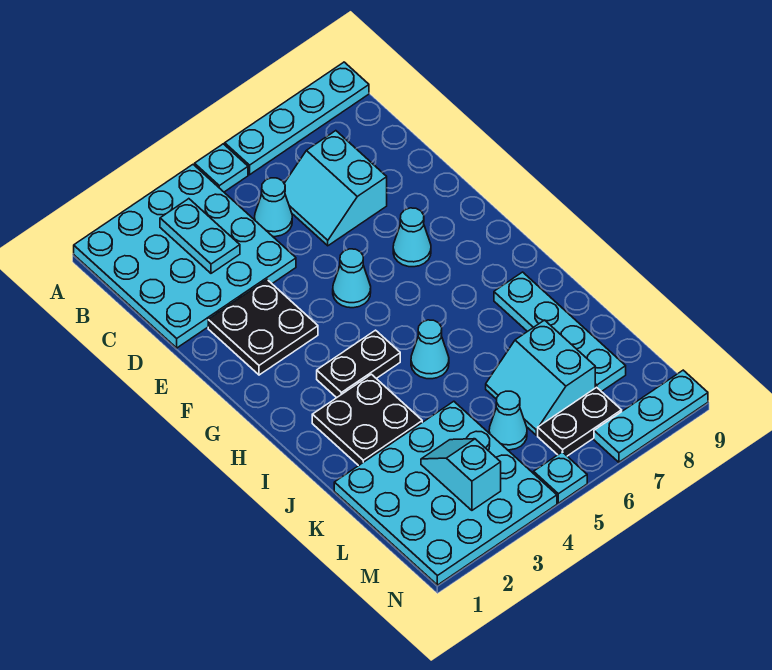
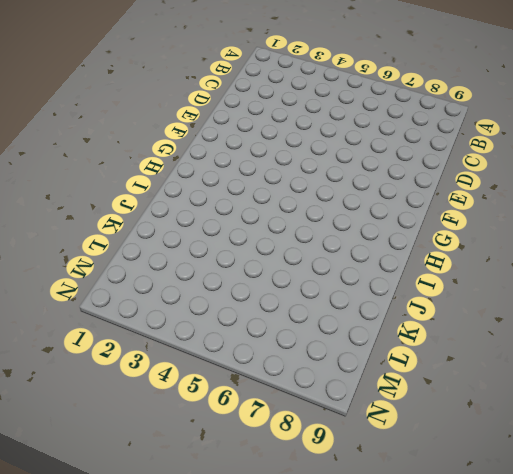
none -> cyan 4x4 plate [74,165,296,348]
none -> cyan 1x1 plate [195,144,248,192]
none -> cyan 1x4 plate [225,62,369,175]

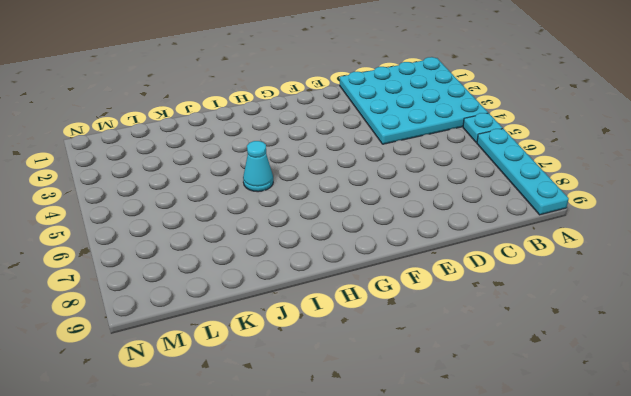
none -> cyan 1x1 cone [255,178,292,237]
none -> cyan 2x2 slope [284,131,387,246]
none -> black 2x2 plate [208,280,318,375]

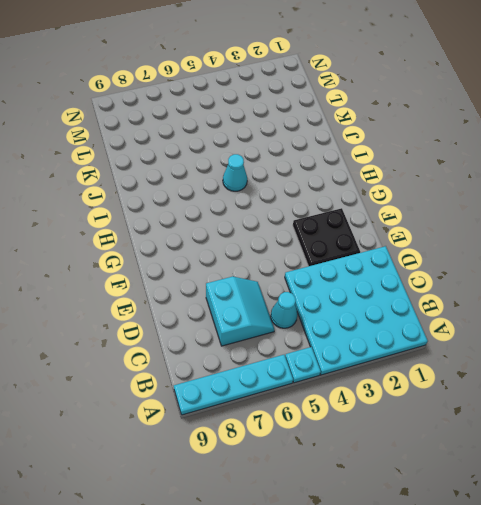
none -> cyan 1x1 cone [333,249,371,308]
none -> cyan 1x1 cone [393,208,431,267]
none -> black 1x2 plate [317,330,400,398]

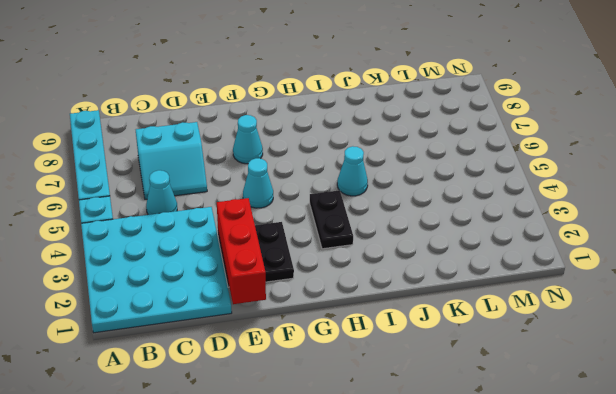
red 1x3 brick [217,198,266,304] -> none
none -> black 2x2 plate [312,374,422,466]
none -> cyan 1x4 plate [494,272,626,392]
none -> cyan 4x4 plate [334,401,557,585]

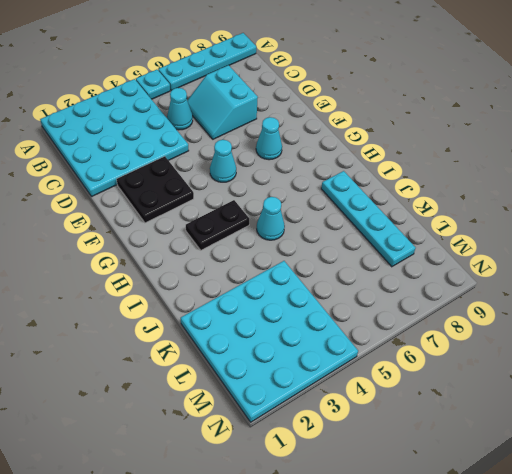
none -> black 2x2 plate [312,374,422,466]
none -> cyan 2x2 slope [486,320,595,435]
none -> cyan 1x1 cone [489,391,527,450]

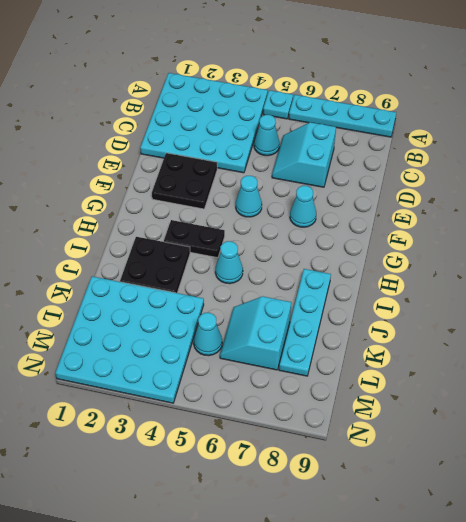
none -> black 1x2 plate [538,387,622,456]
none -> cyan 1x1 plate [534,452,587,503]
none -> cyan 1x3 plate [594,370,708,462]

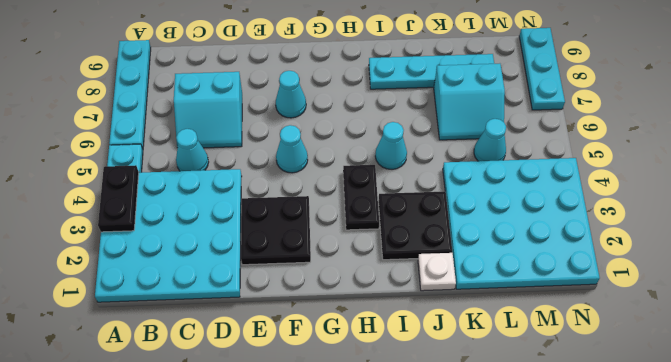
black 1x2 plate [98,165,139,232] -> black 1x2 plate moved to [538,387,622,456]
white 1x1 plate [418,253,456,291] -> none
none -> cyan 1x1 plate [534,452,587,503]
none -> cyan 1x2 plate [160,199,240,273]
none -> cyan 1x2 slope [421,439,501,510]

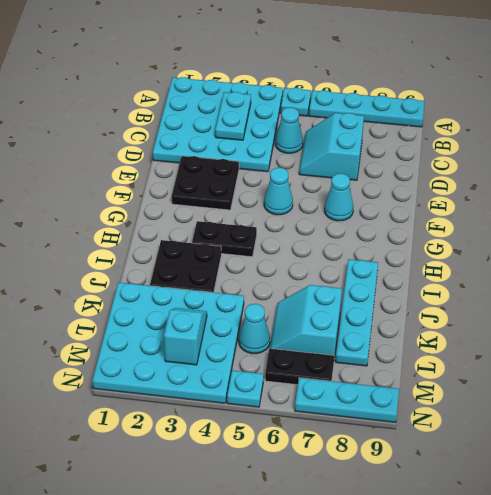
none -> cyan 1x1 cone [411,320,449,379]

